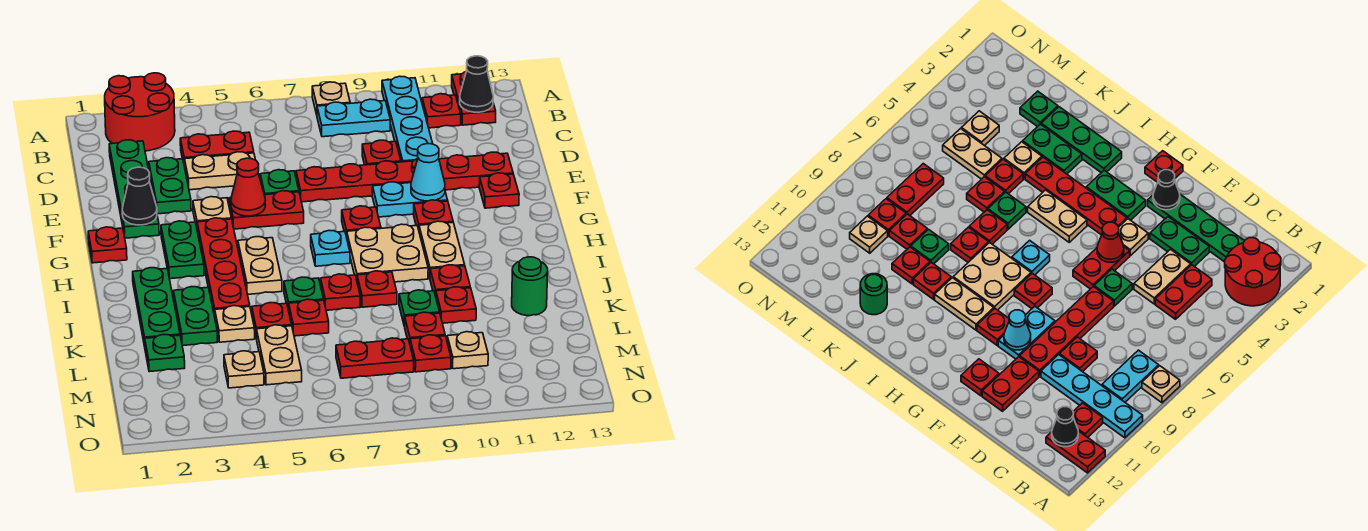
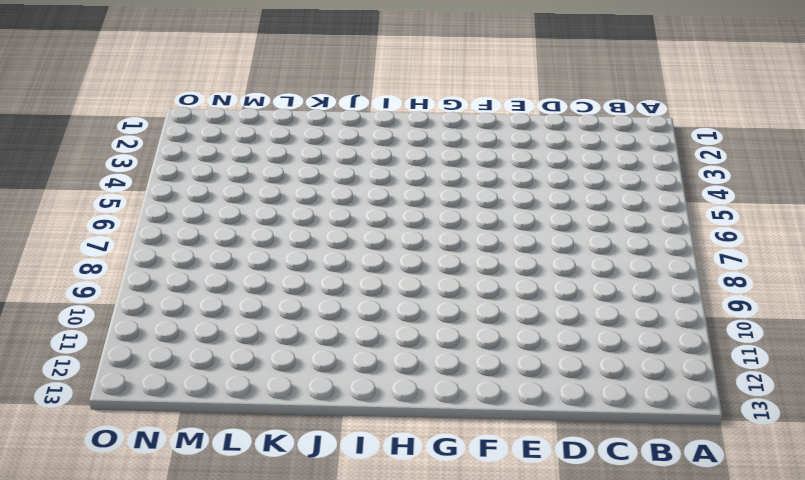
none -> red 2x2 round brick [105,73,175,151]
none -> tan 1x1 plate [312,82,350,115]
none -> cyan 1x4 plate [382,76,433,162]
none -> red 1x2 plate [452,72,496,125]

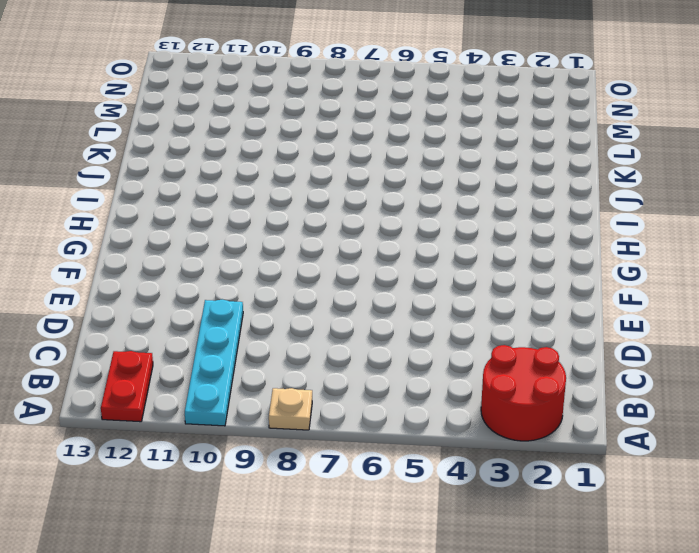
none -> cyan 1x2 plate [317,99,390,137]
none -> red 1x1 plate [422,94,461,128]
none -> green 1x4 plate [109,140,159,238]
none -> red 1x2 plate [180,131,254,167]

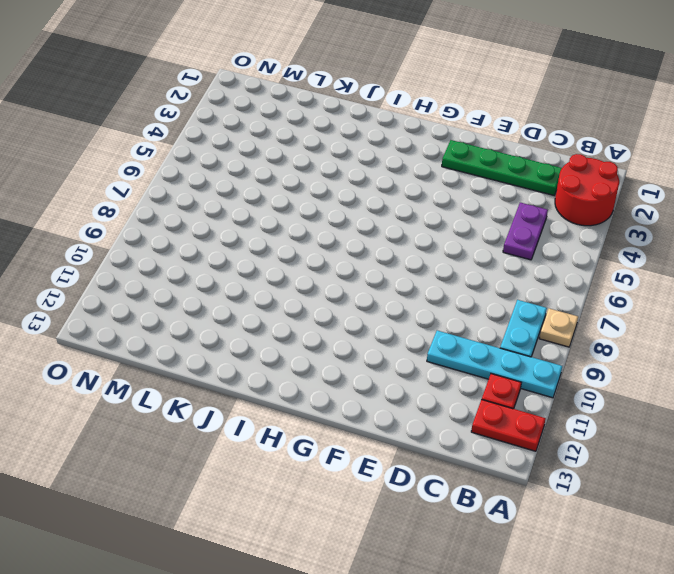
purple 1x2 plate [503,203,548,260] -> red 1x2 plate [180,131,254,167]
none -> green 1x2 plate [149,158,191,214]
none -> tan 1x2 plate [184,152,255,190]
none -> red 1x1 plate [362,140,401,165]
none -> green 1x1 plate [260,170,299,195]

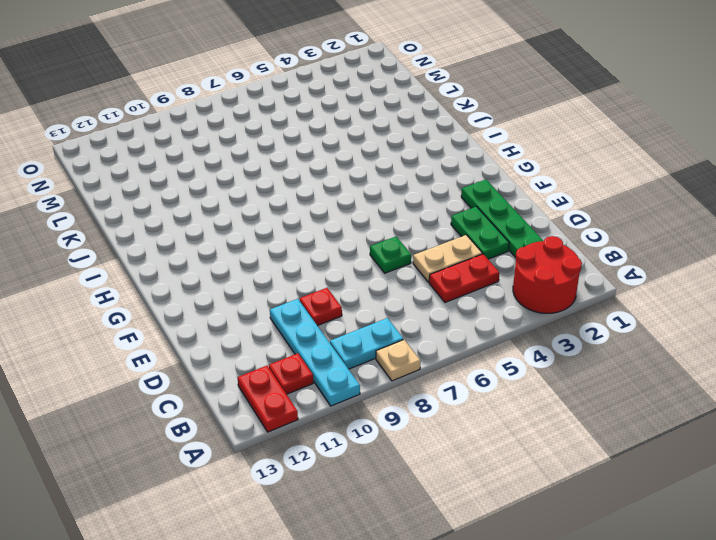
none -> red 1x4 plate [296,159,417,202]
none -> red 1x2 plate [439,152,513,190]
none -> tan 1x1 plate [193,197,231,227]
none -> red 1x2 plate [229,191,304,229]

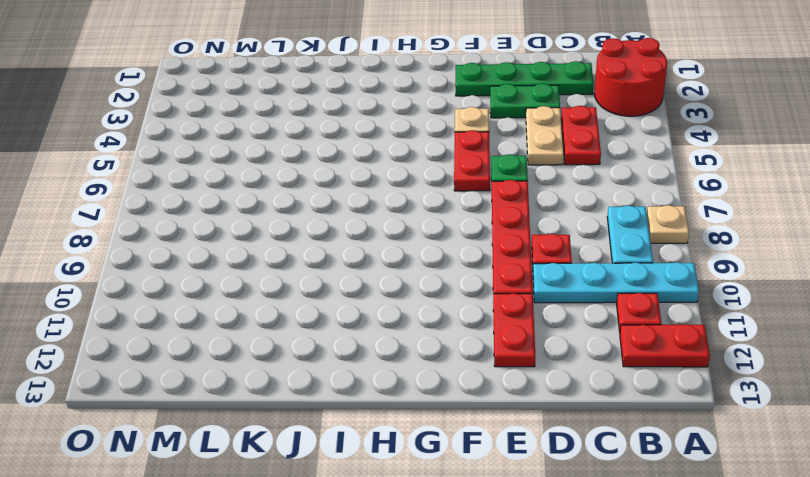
none -> cyan 1x2 plate [372,182,448,217]
none -> red 1x1 plate [479,173,519,208]
none -> red 1x1 plate [88,227,127,263]
none -> green 1x2 plate [161,221,204,279]

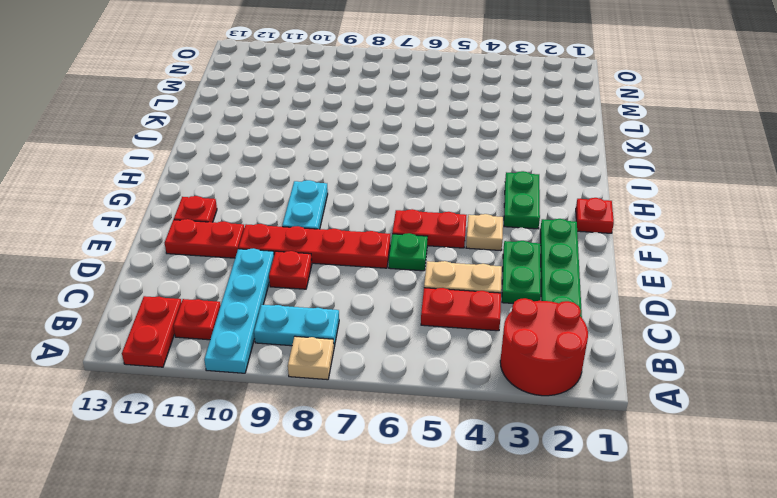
cyan 1x2 plate [282,180,328,229] -> cyan 1x2 plate turned to [372,182,448,217]
none -> red 1x4 plate [197,218,250,317]
none -> red 1x1 plate [342,206,381,237]
none -> red 1x1 plate [414,200,453,229]
none -> tan 1x2 plate [238,237,282,294]

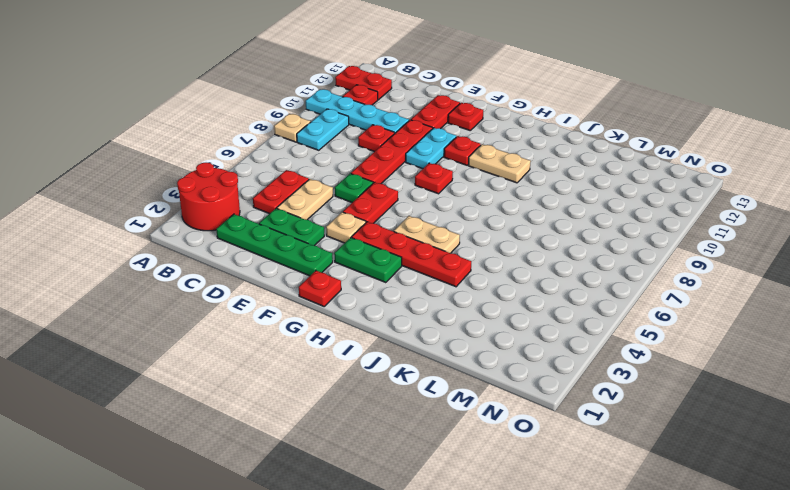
none -> cyan 1x1 plate [311,231,350,266]
none -> tan 2x2 plate [347,224,428,282]
none -> green 1x3 plate [133,268,180,346]
none -> green 1x2 plate [174,287,217,346]

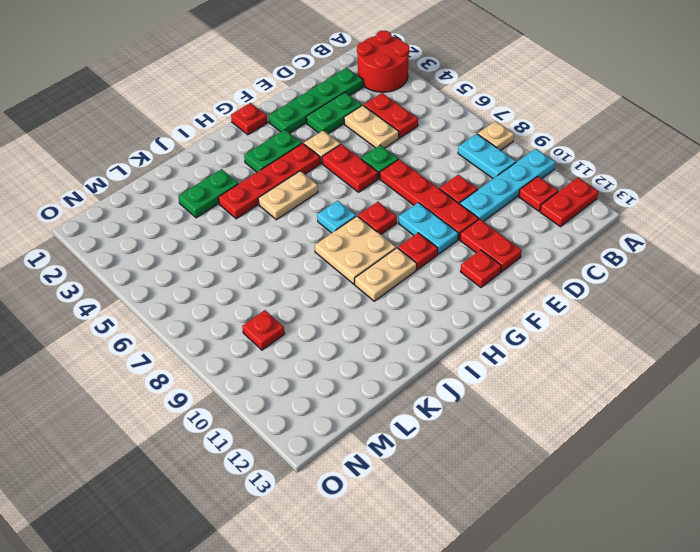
none -> green 1x3 plate [133,268,180,346]
none -> green 1x1 plate [284,277,324,310]
none -> red 1x1 plate [321,274,360,310]
none -> red 1x1 plate [357,271,397,307]

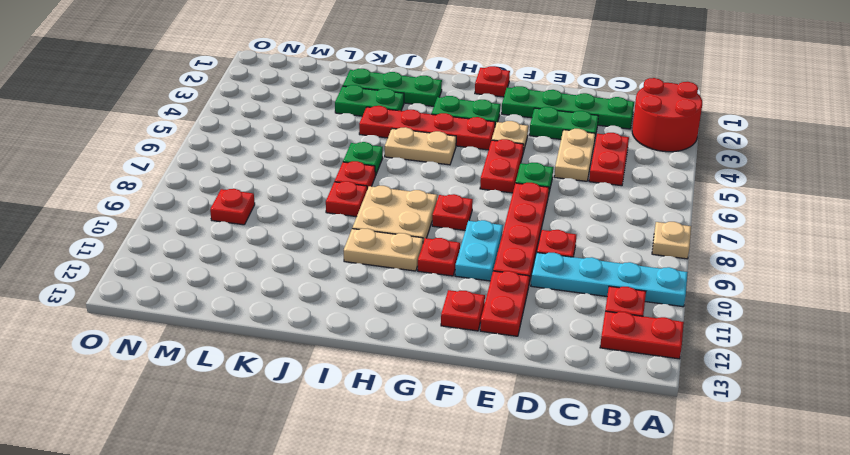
none -> cyan 1x2 plate [317,99,390,137]
none -> cyan 1x1 plate [311,231,350,266]
none -> red 1x1 plate [430,265,470,296]
none -> tan 1x1 plate [215,306,255,342]

